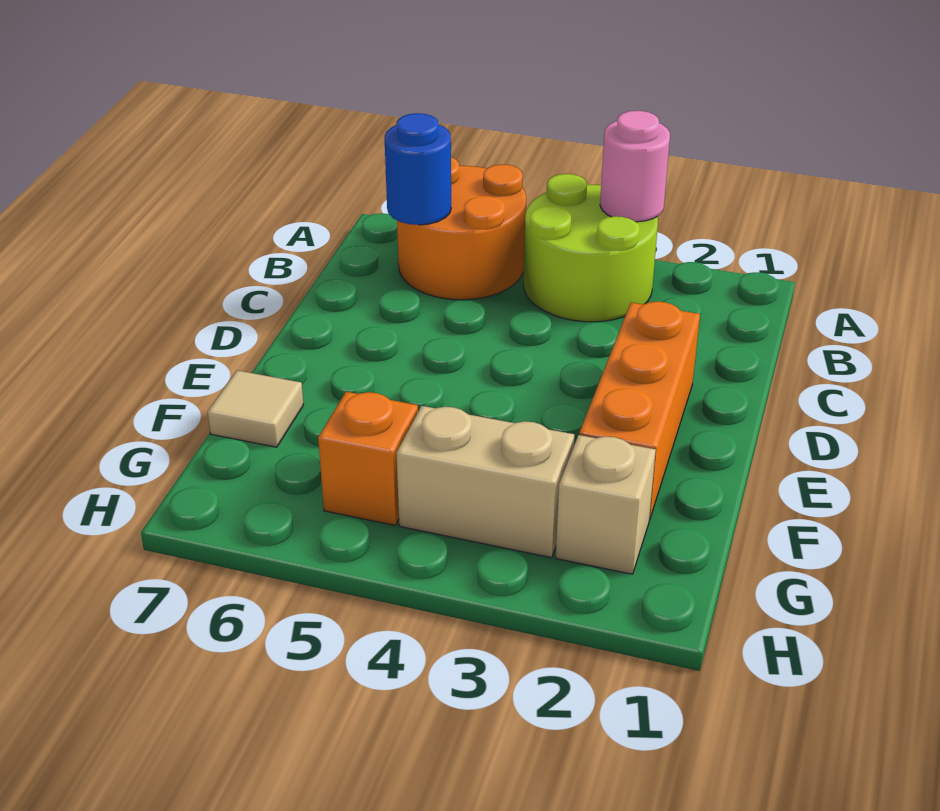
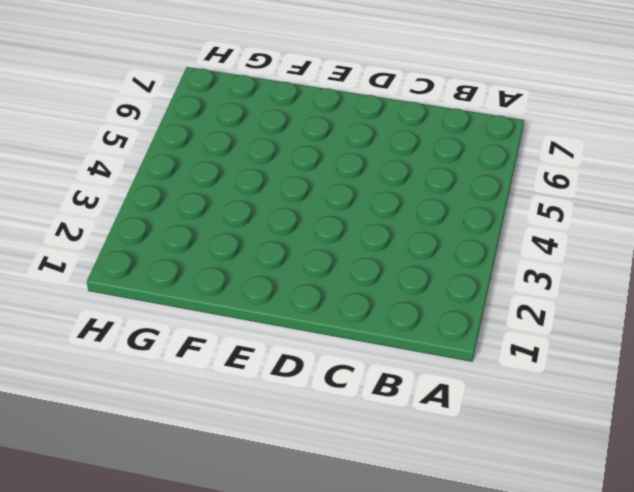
none -> lime 2x2 round brick [523,174,658,322]
none -> orange 2x2 round brick [397,157,526,300]

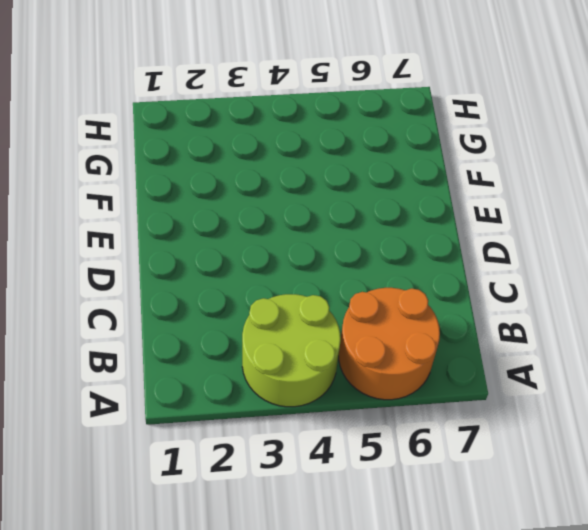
none -> orange 1x3 brick [579,302,700,520]
none -> tan 1x1 tile [208,370,303,447]

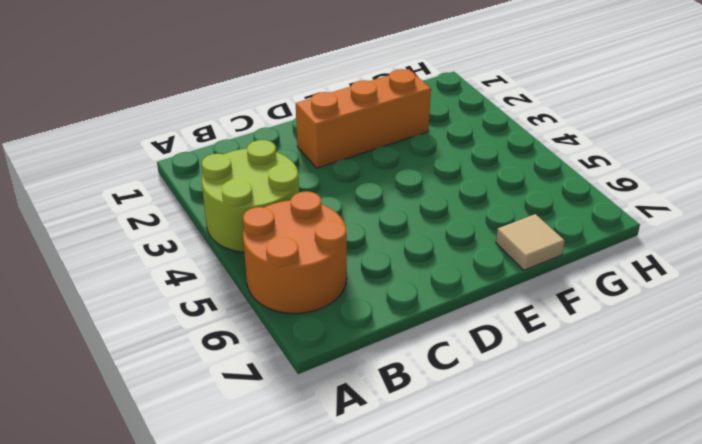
none -> tan 1x1 brick [556,435,656,574]
none -> tan 1x2 brick [397,406,574,558]

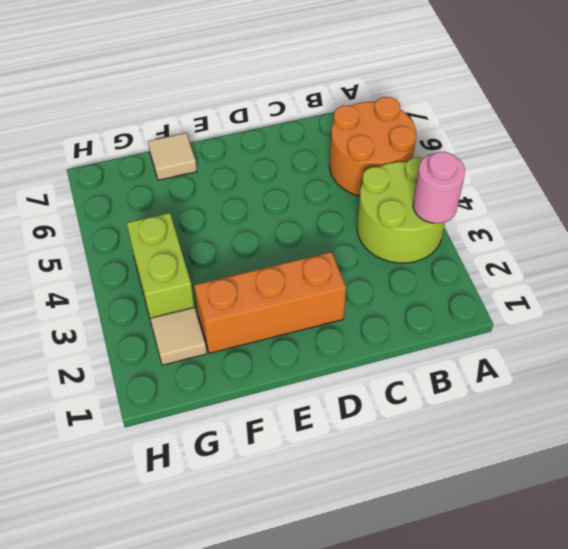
tan 1x1 tile [150,307,207,365] -> tan 1x1 brick [556,435,656,574]
lime 1x2 brick [127,213,194,321] -> tan 1x2 brick [397,406,574,558]
none -> orange 1x1 brick [318,392,418,526]
none -> blue 1x1 round brick [384,113,451,225]

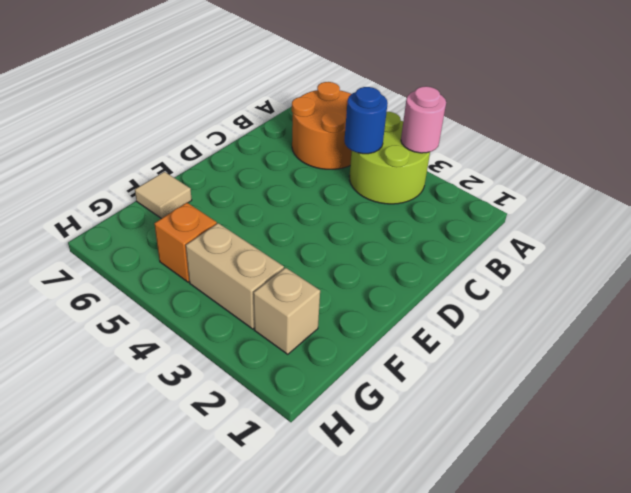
blue 1x1 round brick [344,87,388,154] -> blue 1x1 round brick moved to [384,113,451,225]
none -> orange 1x3 brick [579,302,700,520]

